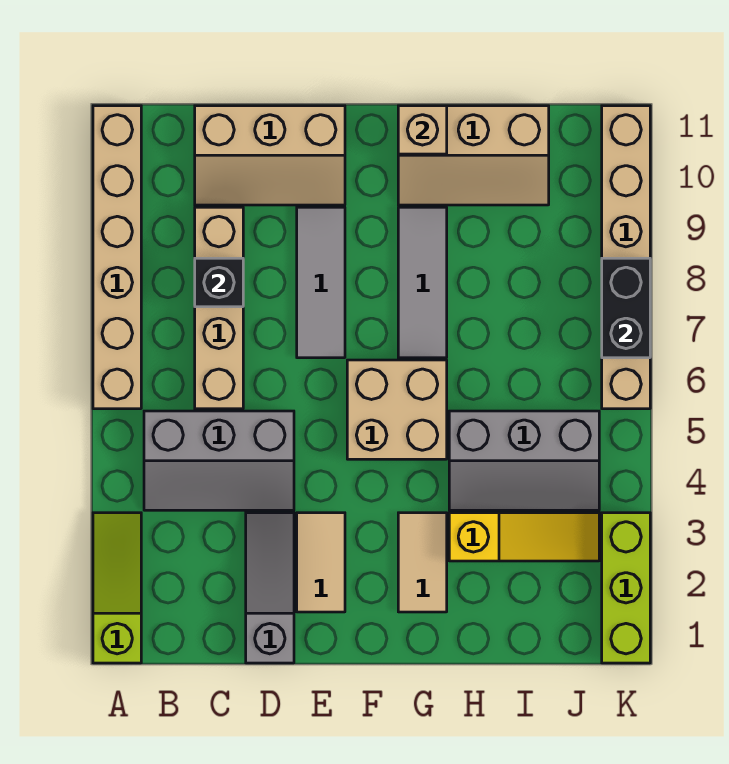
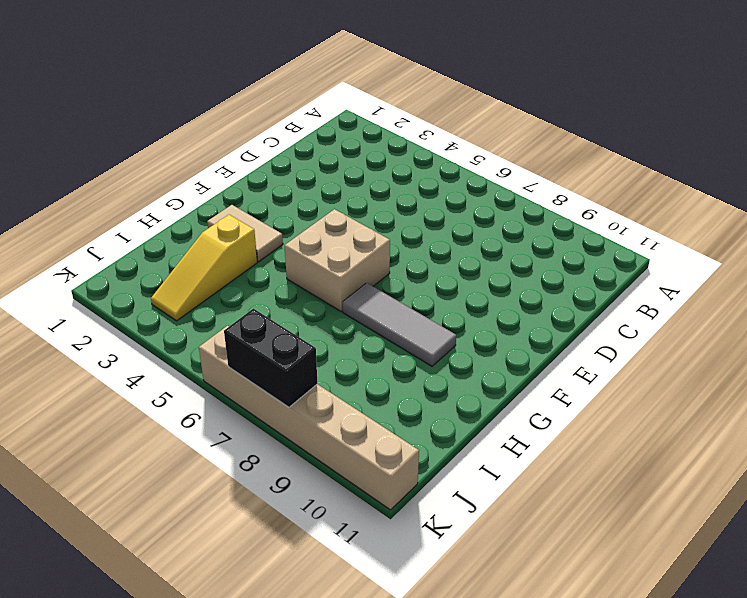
none -> lime 1x3 slope [93,513,141,663]
none -> tan 1x6 brick [93,106,141,409]
none -> grey 2x3 slope [144,411,294,510]

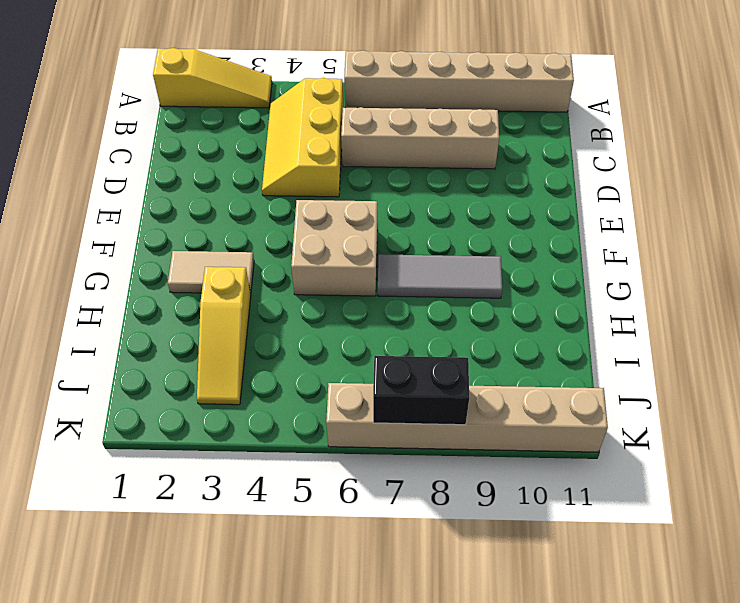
yellow 1x3 slope [153,48,272,108] -> lime 1x3 slope [93,513,141,663]
yellow 2x3 slope [262,78,344,197] -> grey 2x3 slope [144,411,294,510]
none -> tan 2x3 slope [195,106,345,205]
none -> grey 1x3 slope [246,513,294,663]
none -> tan 1x2 tile [297,513,345,612]

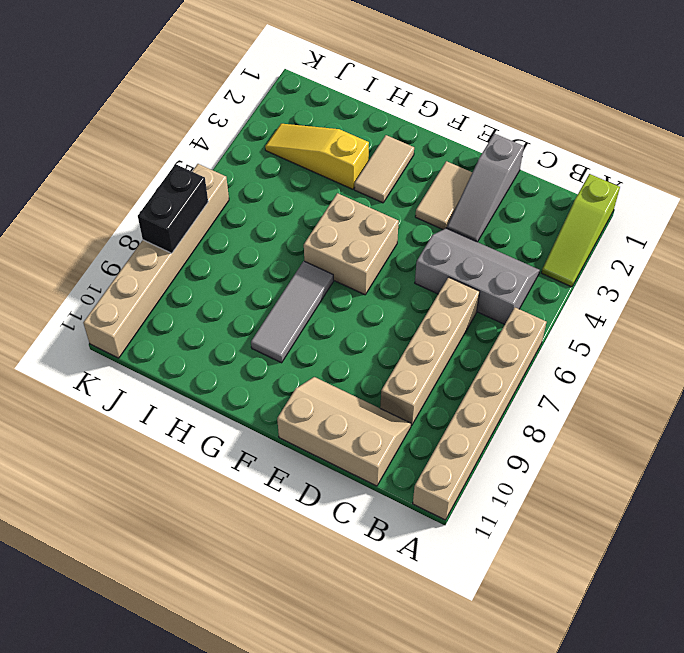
none -> grey 1x3 tile [297,207,345,358]
none -> tan 2x3 slope [398,106,549,205]
none -> grey 2x3 slope [449,411,599,510]

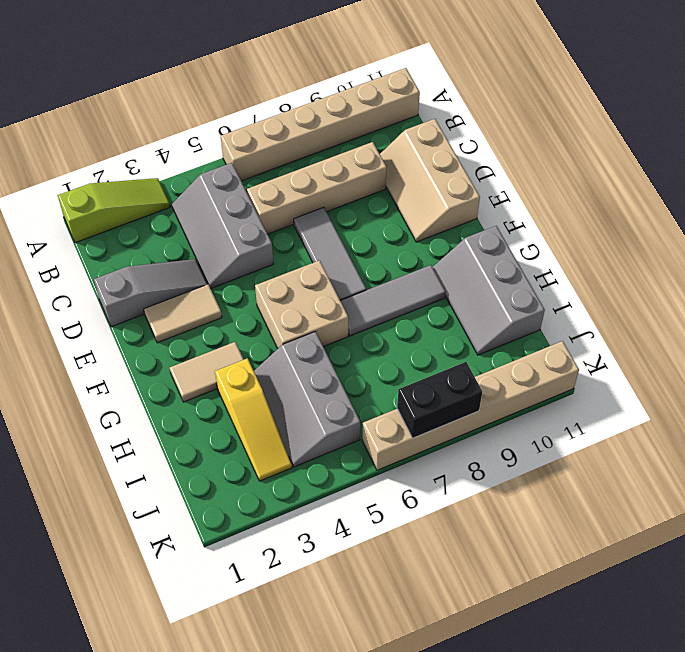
grey 1x3 tile [294,207,366,300] -> grey 1x3 tile turned to [297,207,345,358]
grey 2x3 slope [432,226,545,355] -> tan 2x3 slope [398,106,549,205]
none -> lime 1x3 brick [602,513,650,663]
none -> black 1x1 brick [195,258,243,307]
none -> tan 1x1 brick [398,106,447,154]

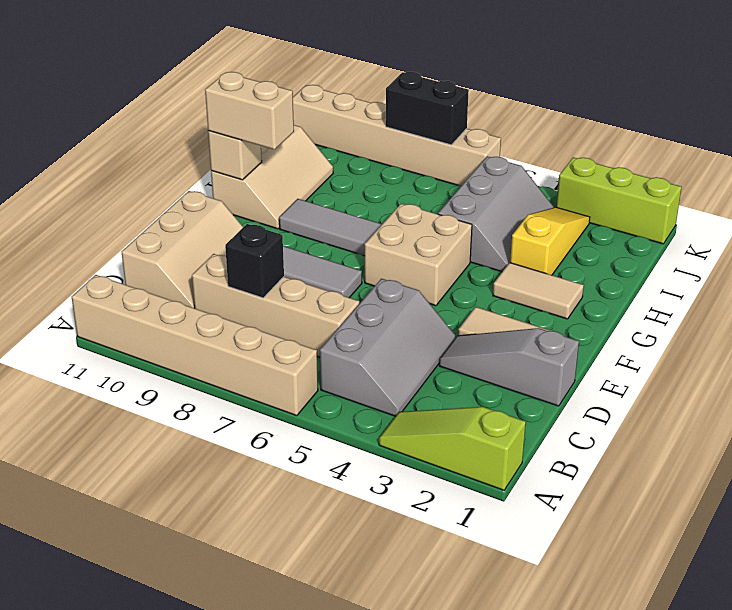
tan 1x2 brick [205,72,294,150] -> none

